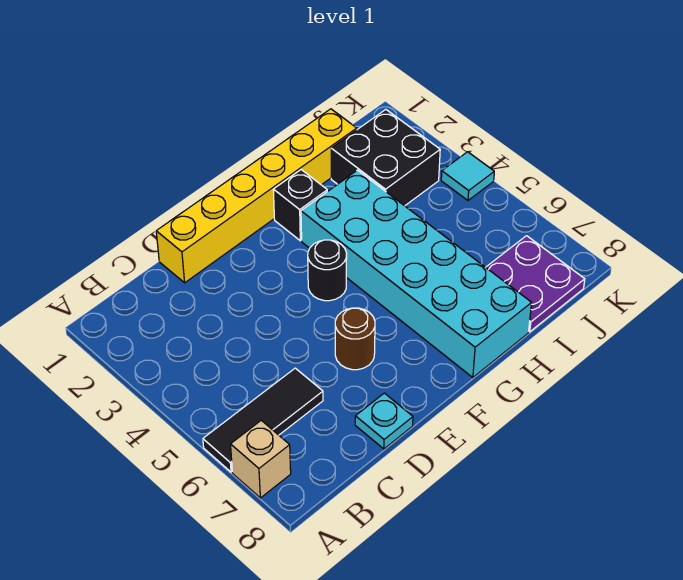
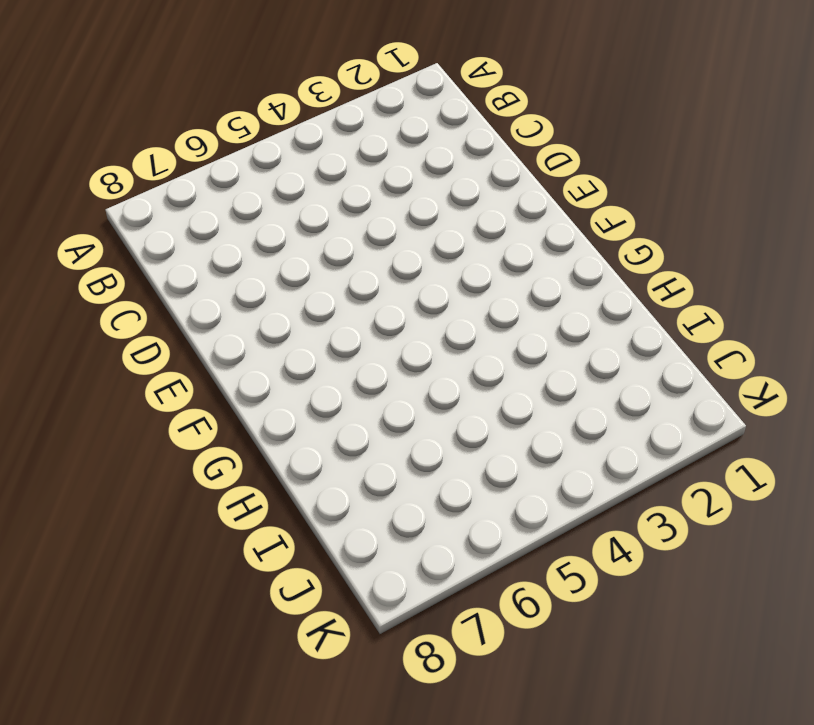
none -> black 1x3 tile [203,368,323,472]
none -> tan 1x1 brick [231,420,291,498]

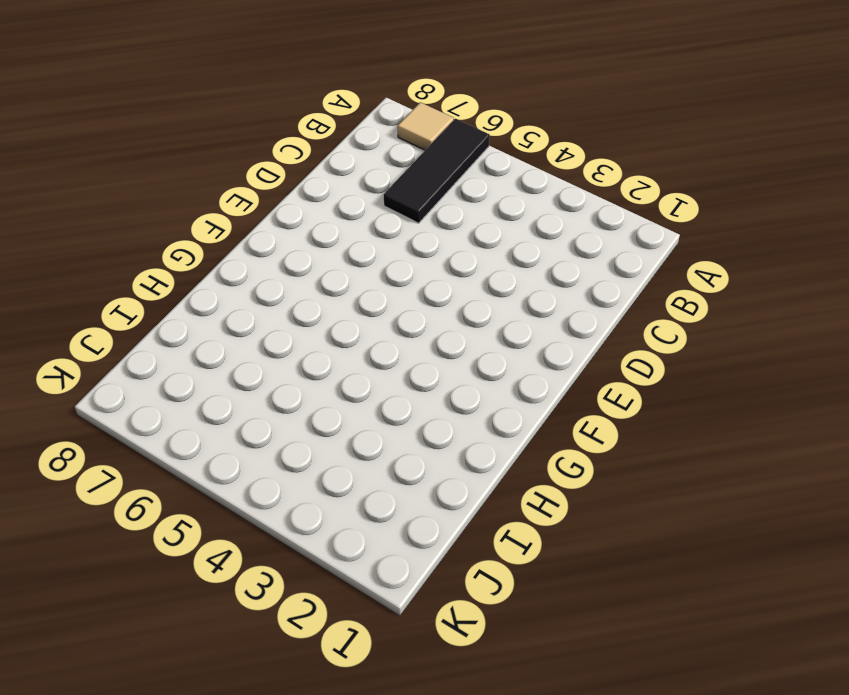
tan 1x1 tile [398,102,454,150] -> tan 1x1 brick [231,420,291,498]
none -> yellow 1x6 brick [156,109,357,283]
none -> cyan 1x1 plate [355,393,413,449]

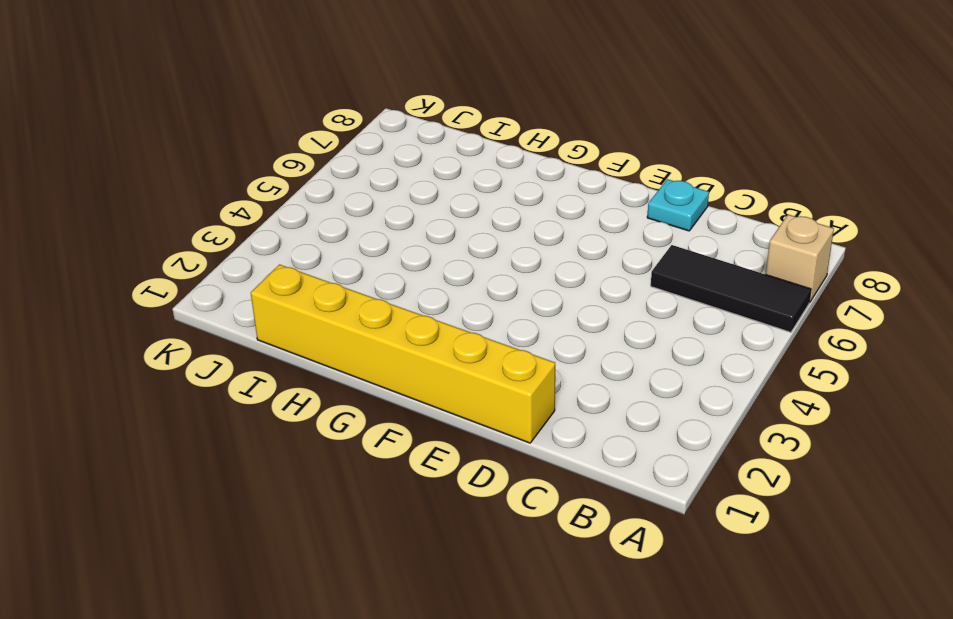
none -> brown 1x1 round brick [335,308,375,370]
none -> black 1x1 round brick [308,240,347,301]

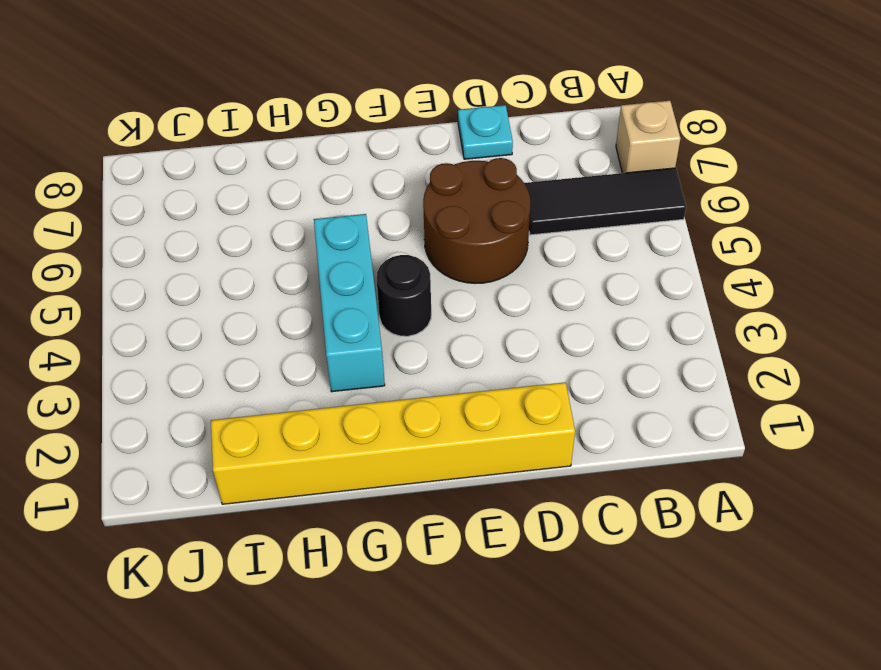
brown 2x2 round brick [423,158,531,283] -> brown 1x1 round brick [335,308,375,370]
cyan 1x3 brick [314,214,385,392] -> cyan 2x6 brick [301,170,532,377]
none -> black 1x1 brick [273,170,327,241]
none -> black 2x2 brick [331,110,440,206]

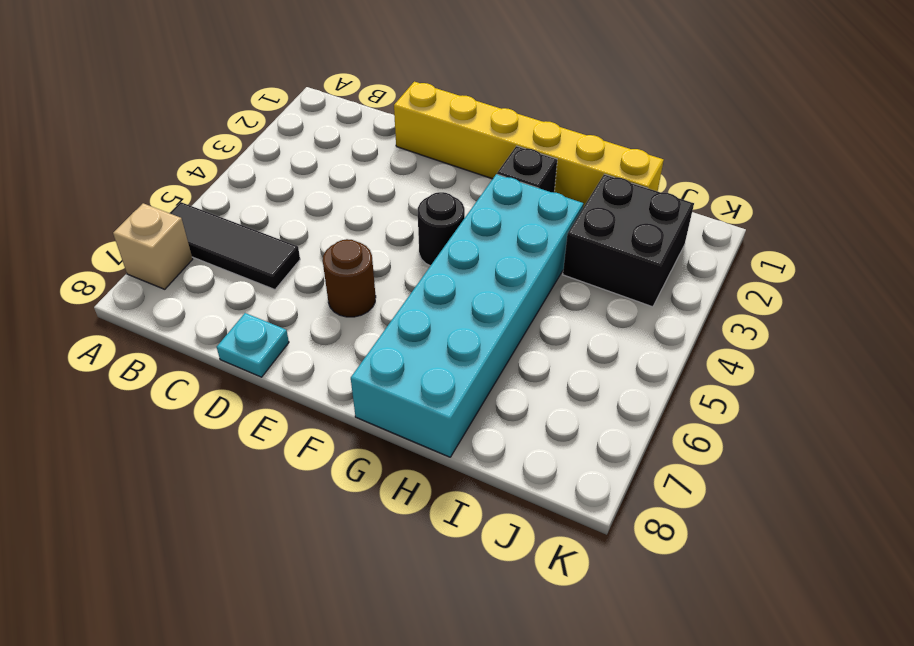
none -> purple 2x2 plate [486,236,585,332]
none -> cyan 1x1 tile [441,152,494,200]

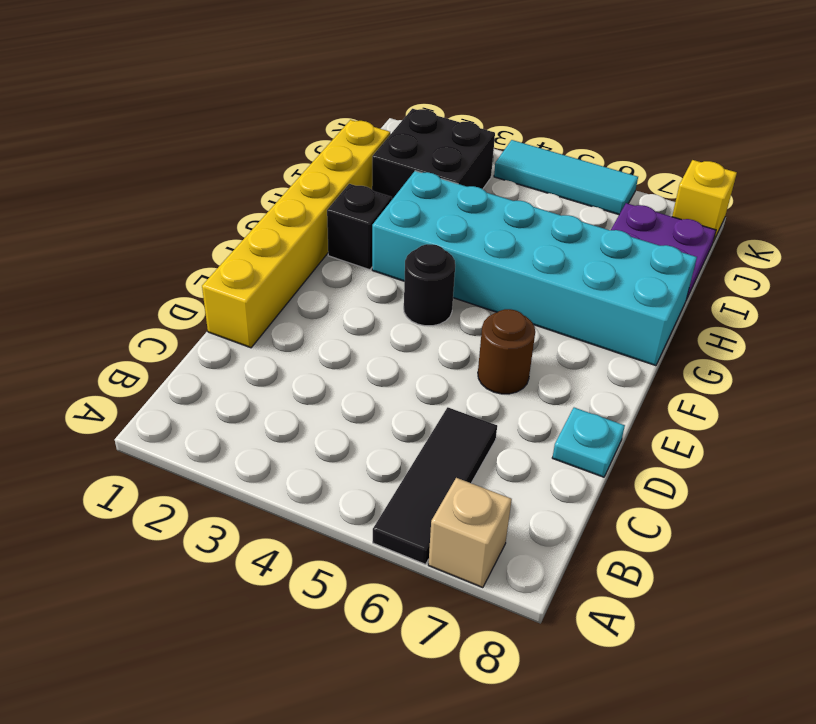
cyan 1x3 tile [494,140,638,215] -> cyan 1x1 tile [441,152,494,200]
yellow 1x1 brick [672,160,737,242] -> none

